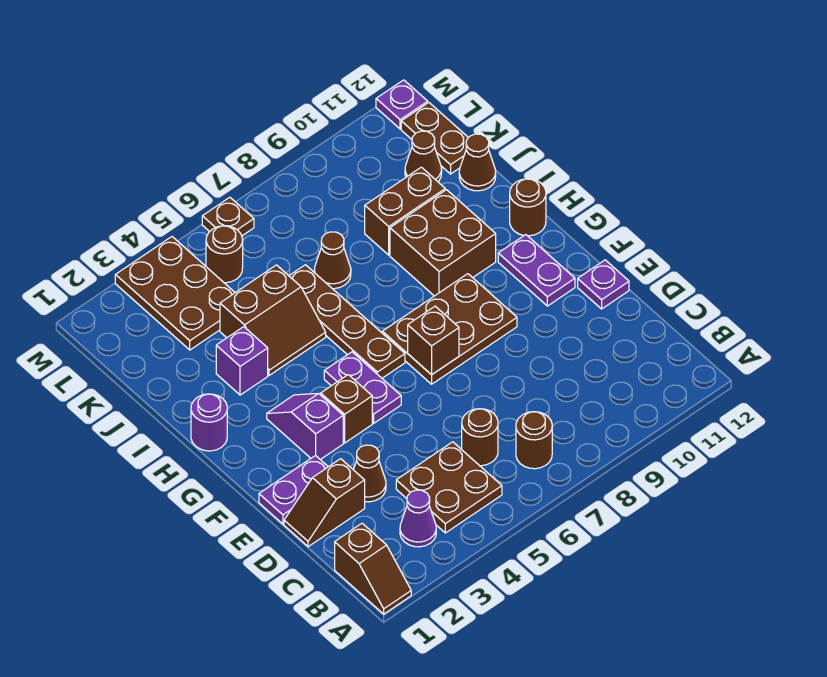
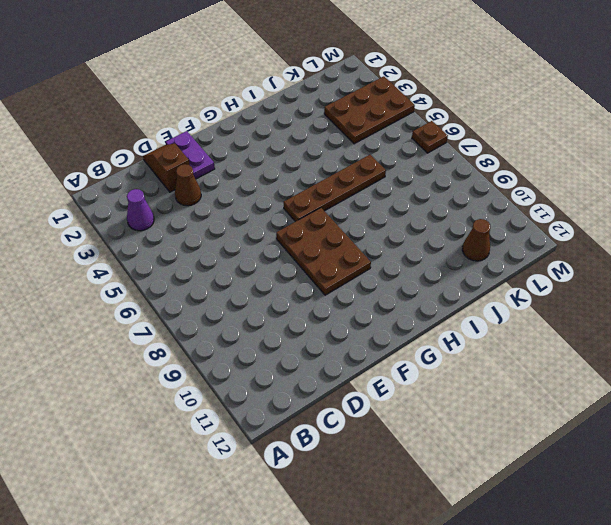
none -> brown 1x2 slope [335,523,411,614]
none -> brown 2x2 plate [396,442,502,533]
none -> brown 1x1 round brick [516,412,552,469]
none -> brown 1x1 round brick [462,409,498,466]

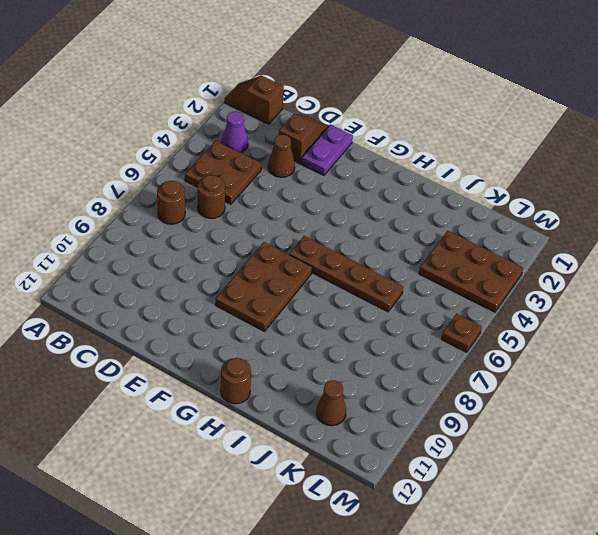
none -> purple 1x1 plate [578,260,629,309]
none -> purple 1x2 slope [267,394,343,460]
none -> brown 1x1 brick [321,375,372,443]
none -> purple 1x2 plate [324,352,401,423]

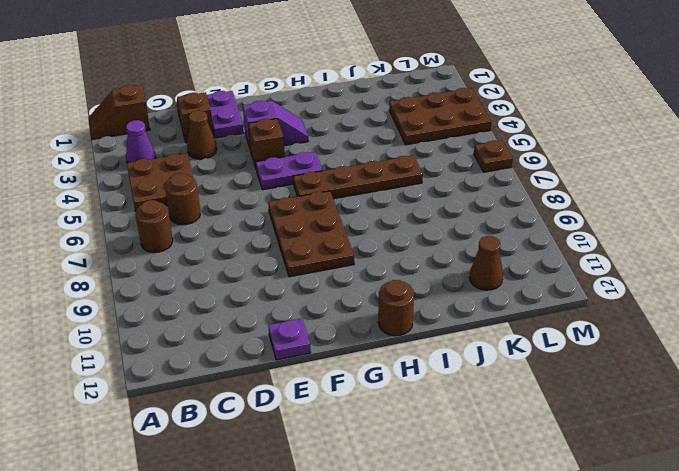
none -> purple 1x2 plate [498,235,575,306]
none -> purple 1x1 round brick [191,394,227,451]
none -> brown 2x2 brick [390,190,496,296]
none -> purple 1x1 brick [216,327,268,395]

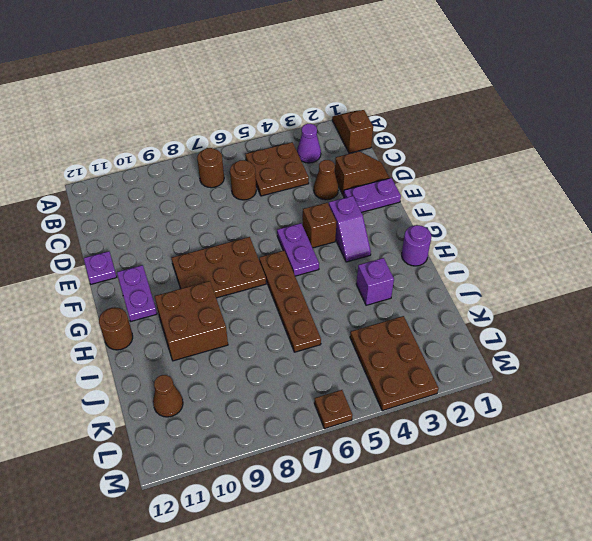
none -> brown 2x2 slope [220,265,326,375]
none -> brown 1x1 cone [314,232,351,289]
none -> brown 1x2 brick [365,167,445,255]
none -> brown 1x1 cone [459,134,496,191]

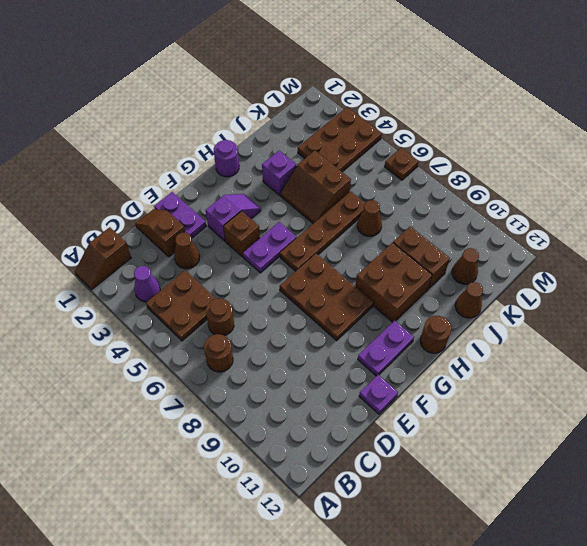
none -> brown 1x2 plate [401,103,468,174]
none -> brown 1x1 round brick [206,226,243,283]
none -> purple 1x1 plate [376,80,428,129]
none -> brown 1x1 brick [408,306,459,375]

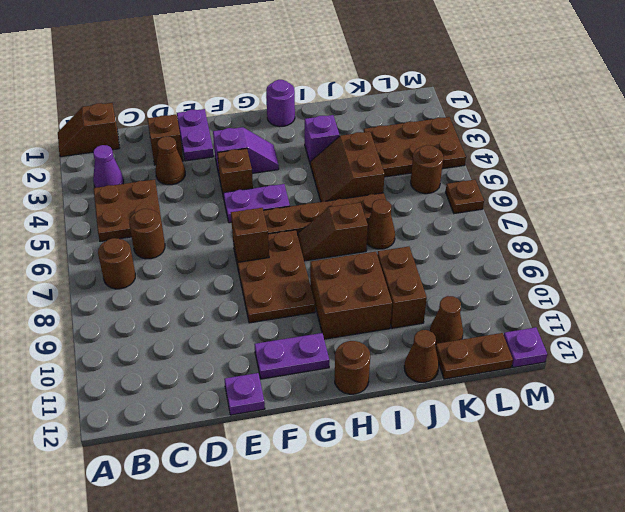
brown 1x2 slope [298,203,368,261] -> none

